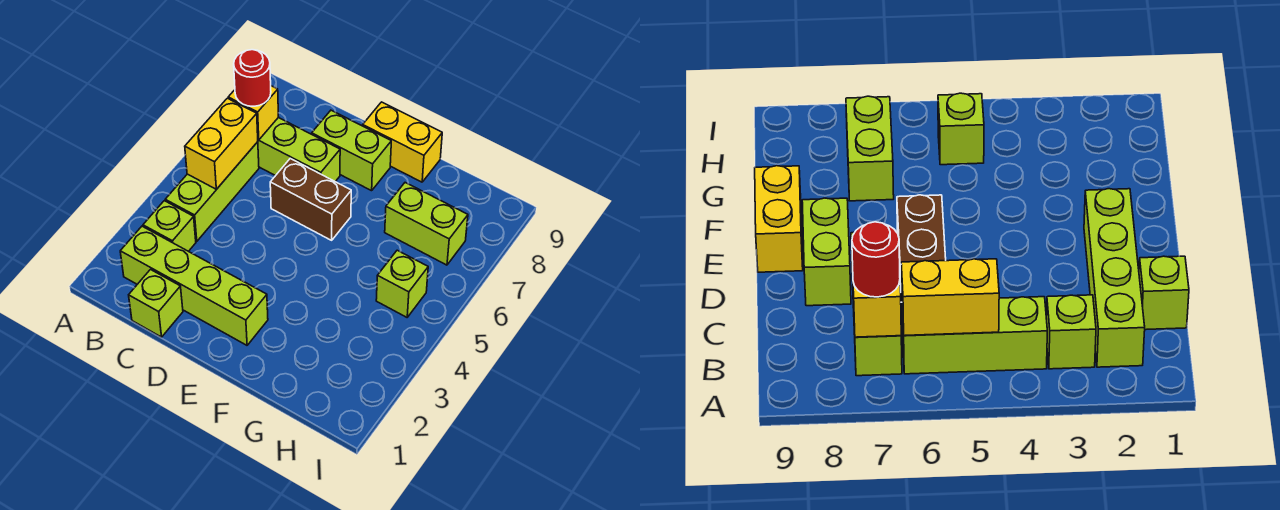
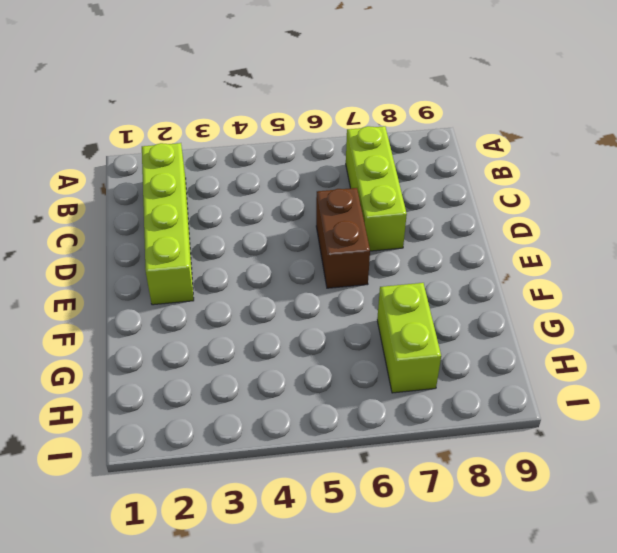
none -> lime 1x1 brick [143,201,196,251]
none -> lime 1x3 brick [165,142,259,241]
none -> lime 1x1 brick [129,270,183,337]

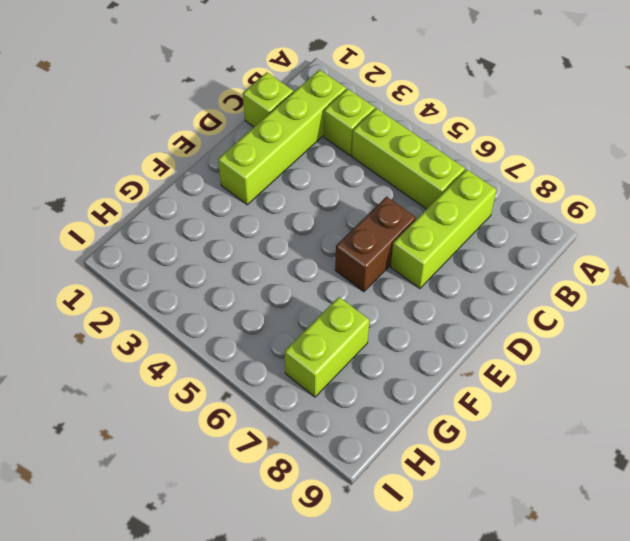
none -> lime 1x2 brick [312,110,391,191]
none -> yellow 1x2 brick [363,102,442,182]
none -> lime 1x1 brick [376,250,428,317]

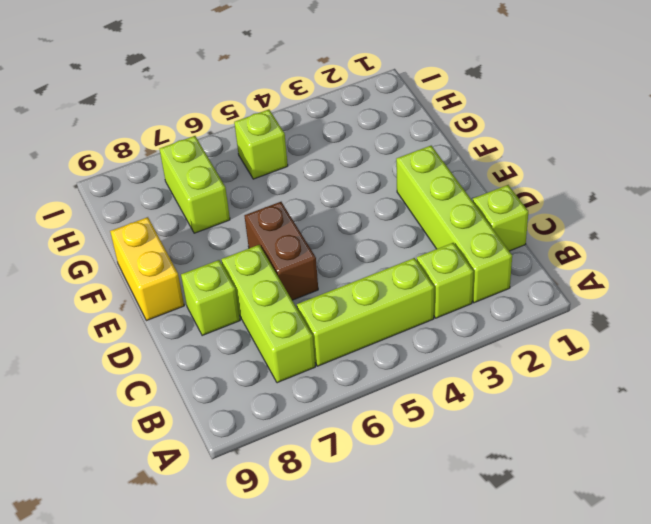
lime 1x1 brick [181,260,240,336] -> lime 1x2 brick [312,110,391,191]
none -> yellow 1x2 brick [185,98,258,189]
none -> yellow 1x1 brick [228,86,278,140]
none -> red 1x1 round brick [234,50,271,106]

